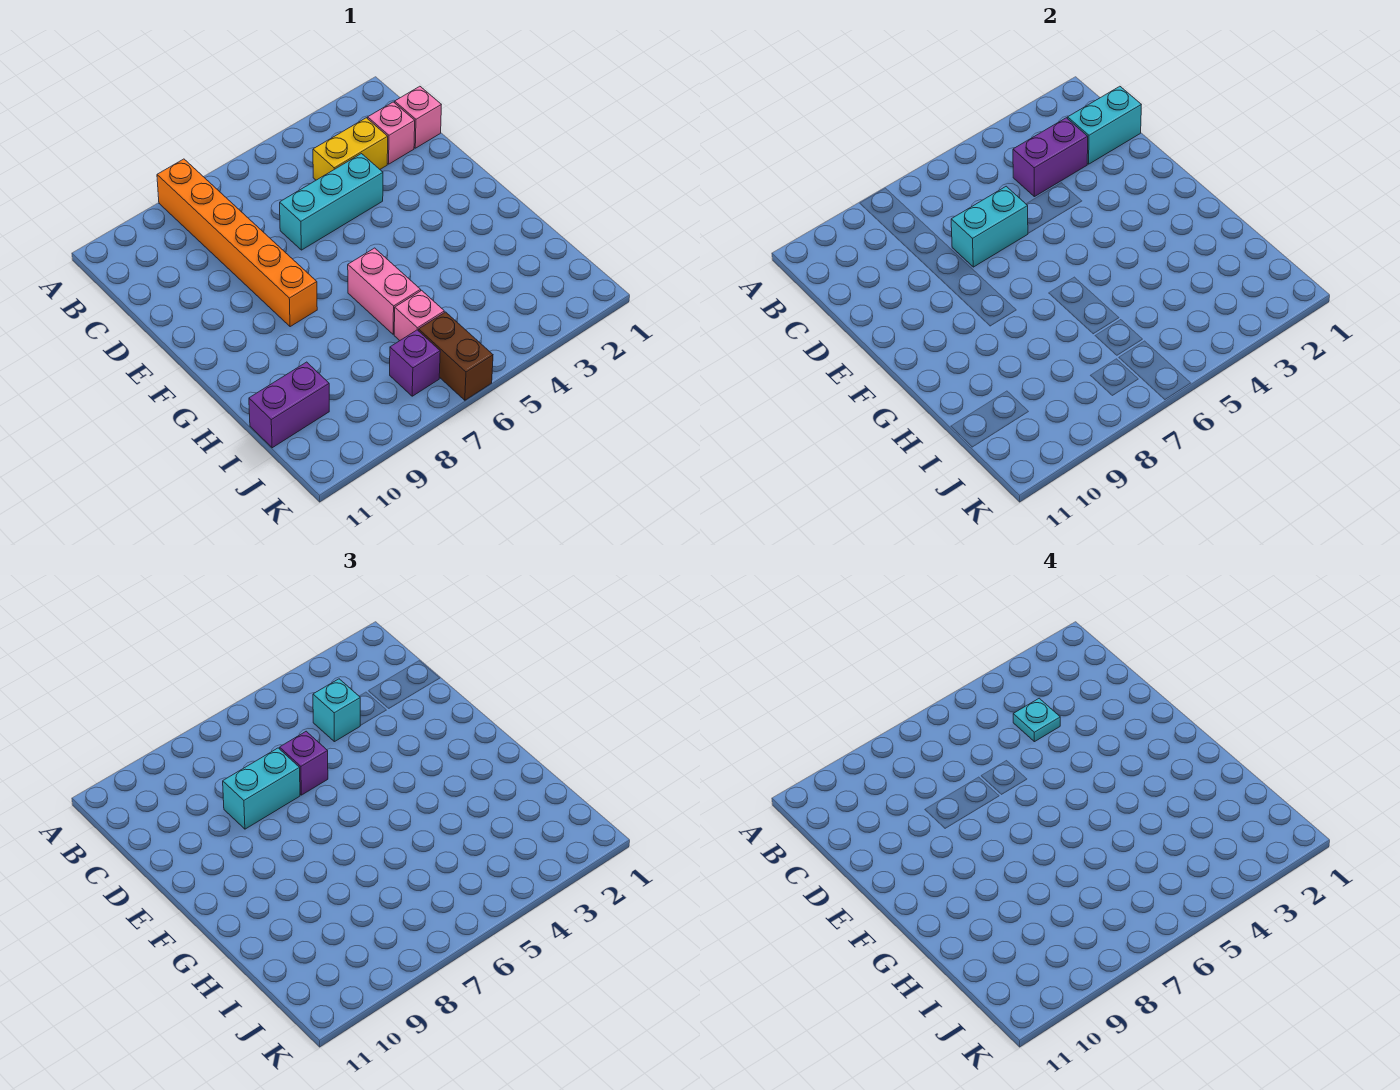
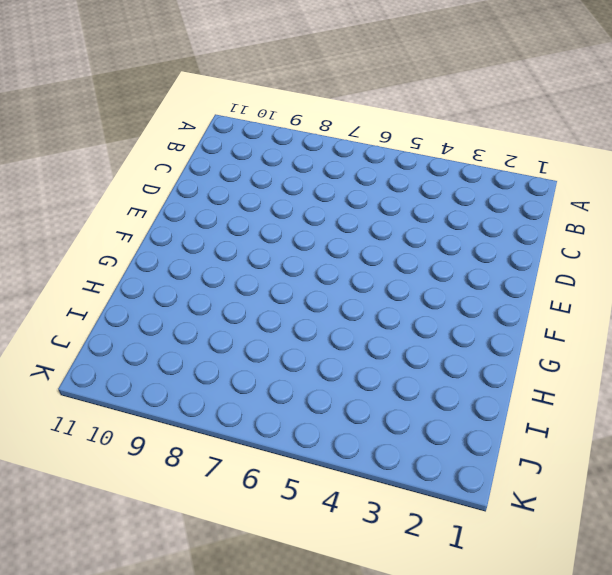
none -> orange 1x6 brick [157,159,317,327]
none -> pink 1x1 brick [395,86,441,148]
none -> pink 1x1 brick [368,102,415,164]

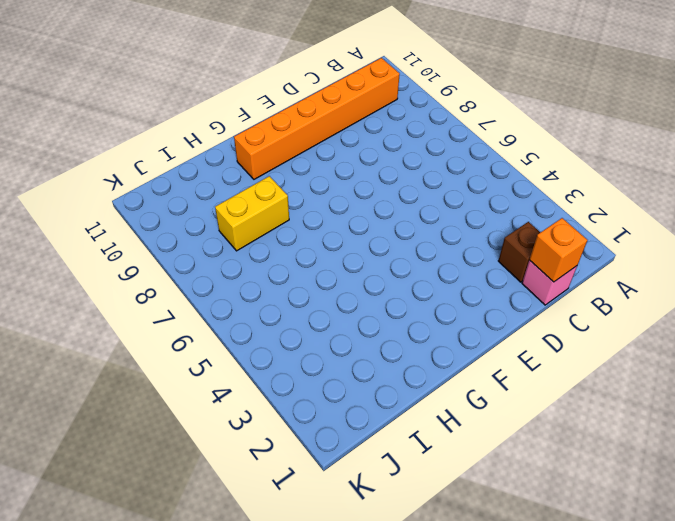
orange 1x6 brick [234,58,400,179] -> orange 1x6 brick moved to [157,159,317,327]
orange 1x1 brick [530,218,587,282] -> cyan 1x2 brick [1068,86,1141,164]
brown 1x1 brick [499,222,540,282] -> pink 1x1 brick [368,102,415,164]
yellow 1x2 brick [215,176,289,251] -> yellow 1x2 brick turned to [313,118,388,180]
none -> cyan 1x3 brick [280,154,383,250]
none -> pink 1x2 brick [348,248,421,334]
none -> pink 1x1 brick [394,290,444,341]

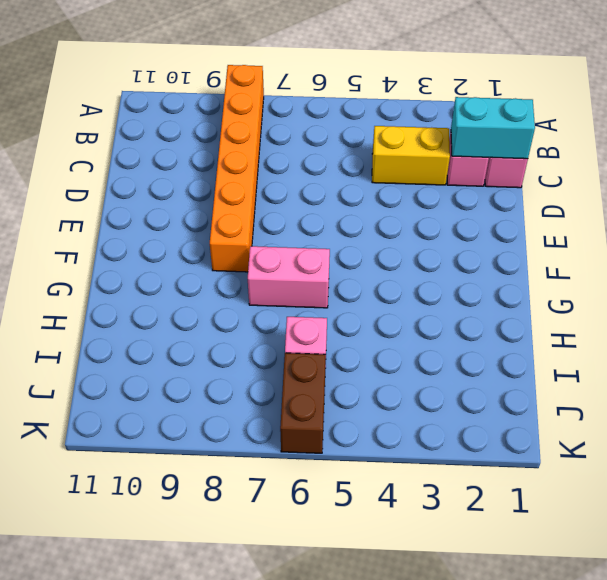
pink 1x2 brick [248,246,330,308] -> pink 1x2 brick turned to [348,248,421,334]
none -> cyan 1x3 brick [280,154,383,250]
none -> purple 1x2 brick [249,362,329,448]
none -> purple 1x1 brick [390,330,440,396]

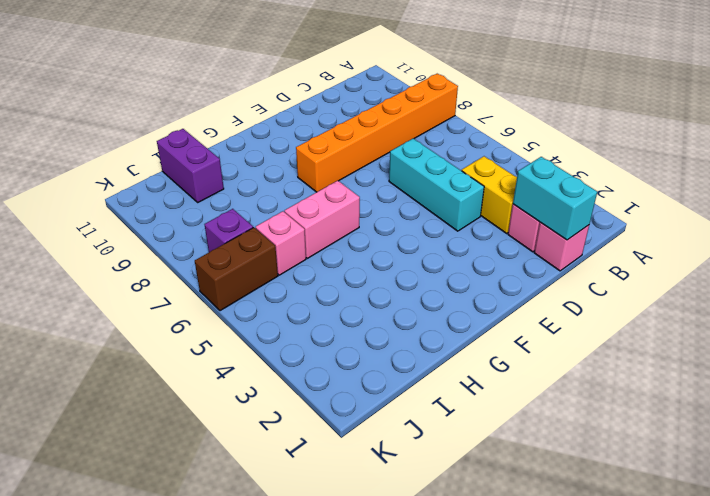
none -> purple 1x2 brick [1013,118,1088,197]
none -> cyan 1x2 brick [951,186,1028,267]
none -> cyan 1x1 brick [313,679,361,742]

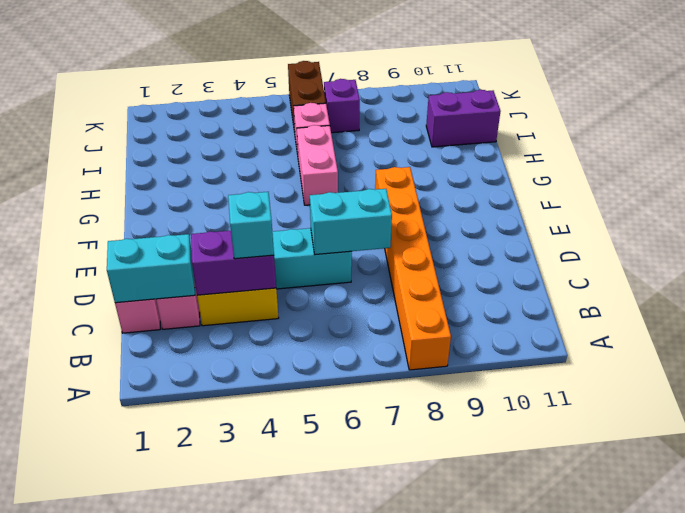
none -> purple 1x1 brick [280,731,328,795]
none -> cyan 1x2 brick [223,748,300,829]
none -> cyan 1x1 plate [1013,698,1060,742]

